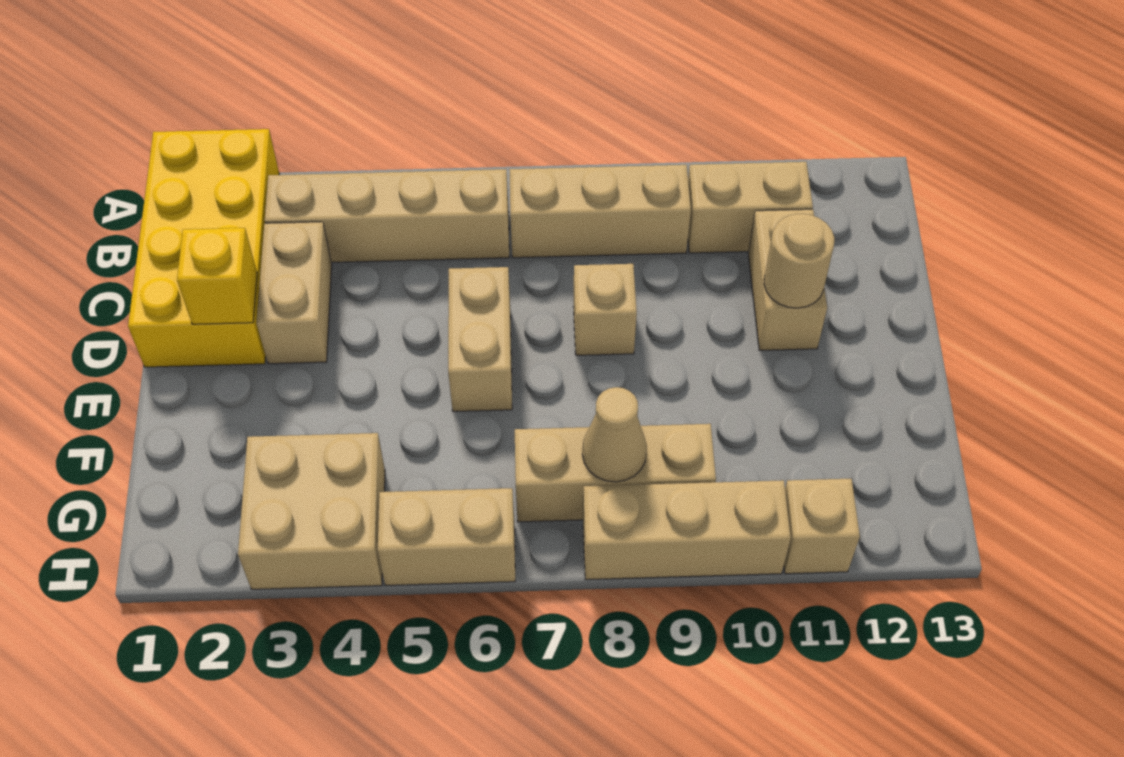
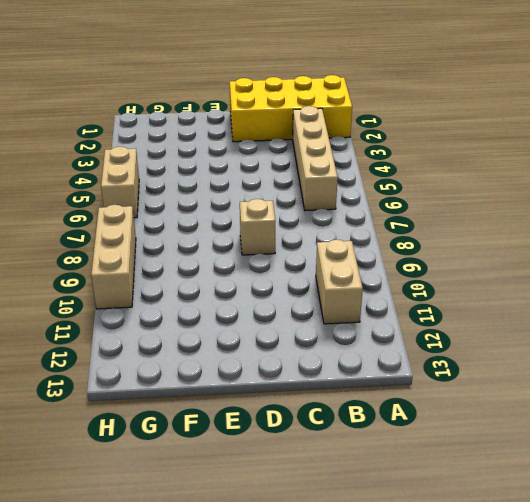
none -> tan 1x3 brick [509,165,691,258]
none -> tan 1x2 brick [256,222,332,364]
none -> tan 1x2 brick [748,209,827,350]

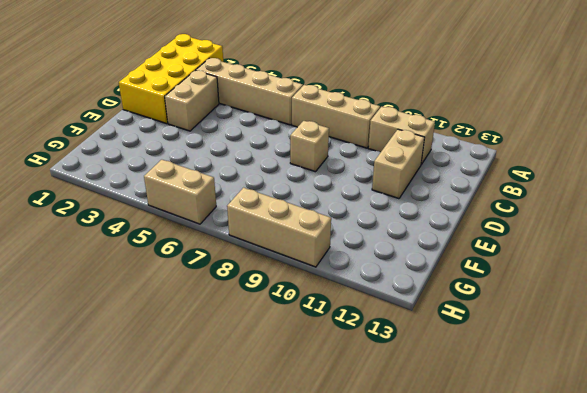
none -> tan 1x2 brick [448,267,512,412]
none -> tan 2x2 brick [238,433,385,589]
none -> tan 1x3 brick [515,424,716,522]

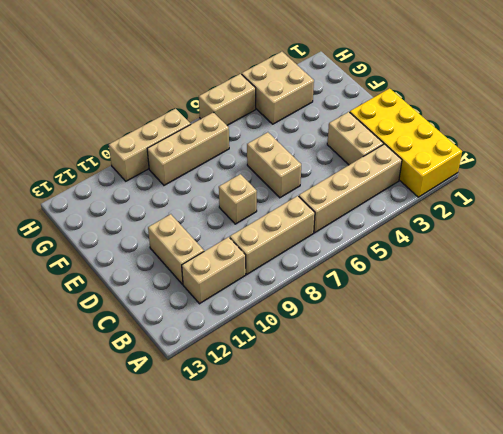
none -> tan 1x1 brick [784,479,860,574]
none -> yellow 1x1 brick [177,228,257,324]
none -> tan 1x1 round brick [764,214,834,308]

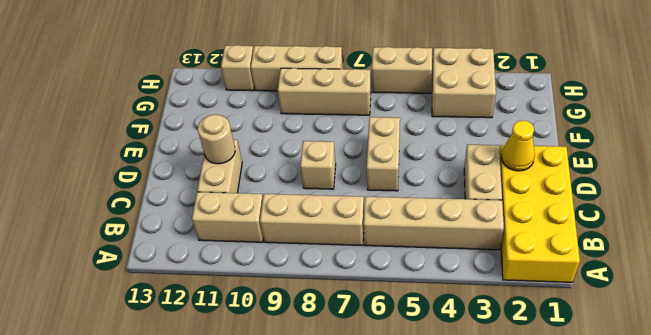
yellow 1x1 cone [501,121,535,171] -> yellow 1x1 brick [177,228,257,324]
none -> tan 1x1 cone [582,387,647,482]

